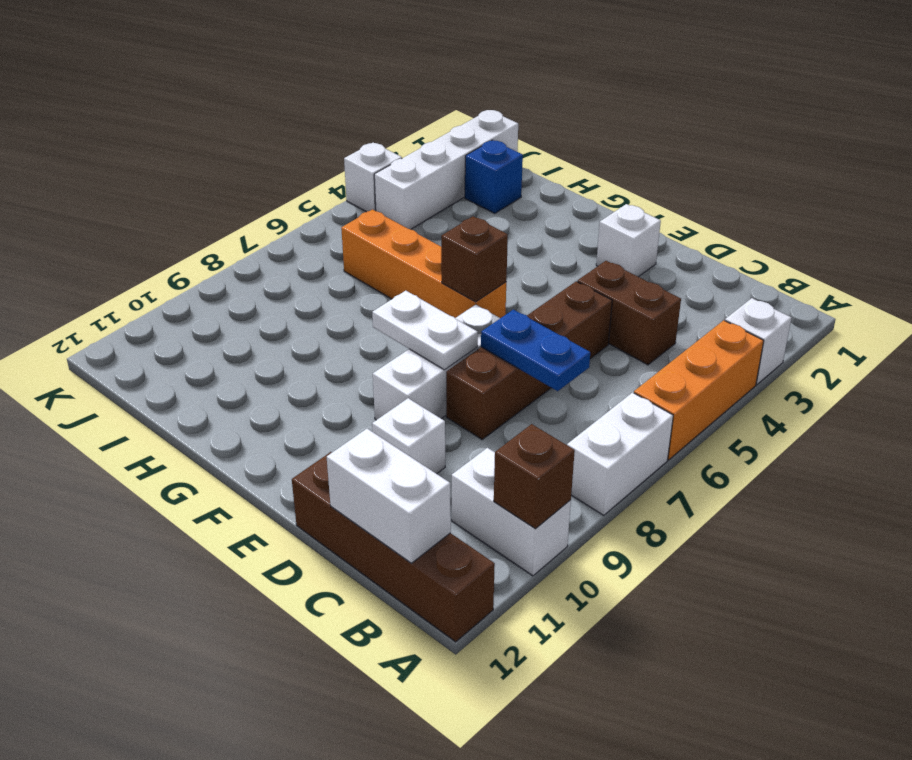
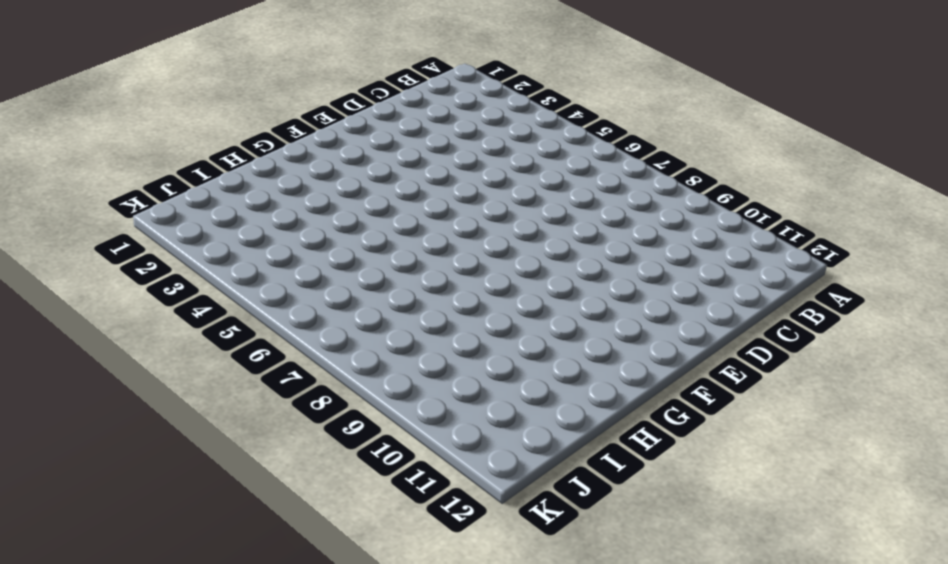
none -> white 1x1 brick [725,298,791,385]
none -> orange 1x3 brick [634,320,764,460]
none -> white 1x2 brick [567,392,673,515]

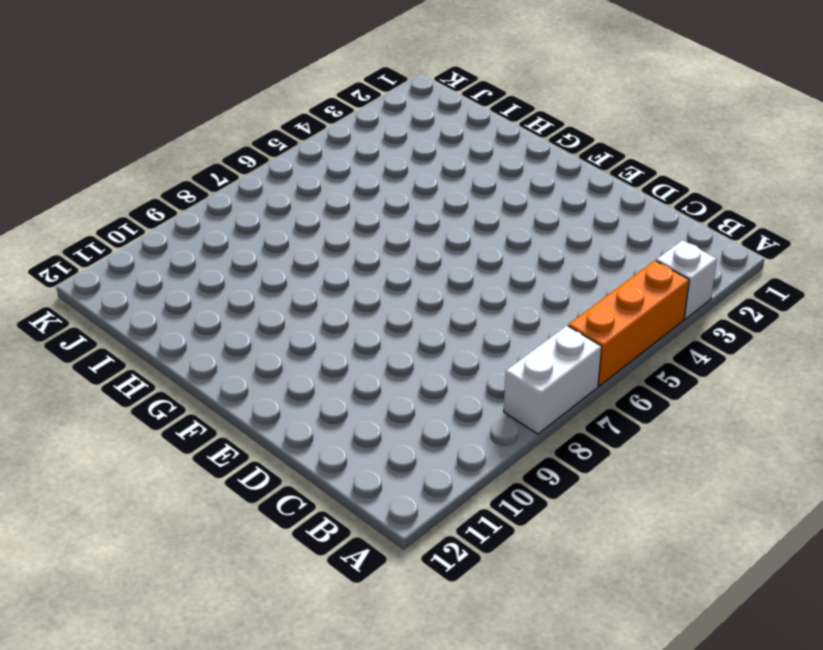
none -> white 1x2 brick [452,448,571,576]
none -> brown 1x4 brick [292,452,495,642]
none -> brown 1x2 brick [578,261,681,365]

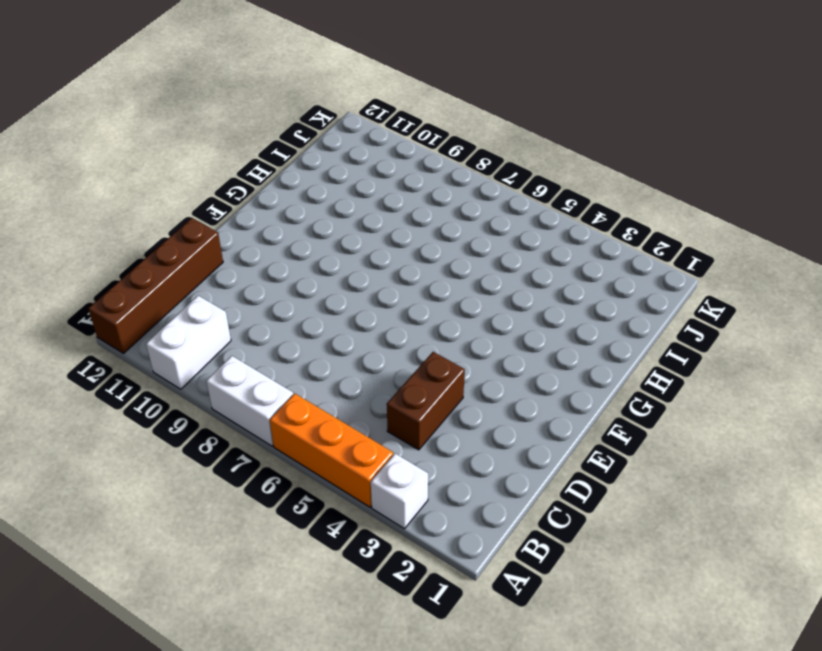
none -> brown 1x4 brick [446,281,612,439]
none -> white 1x1 brick [372,398,445,474]
none -> white 1x1 brick [596,204,661,277]

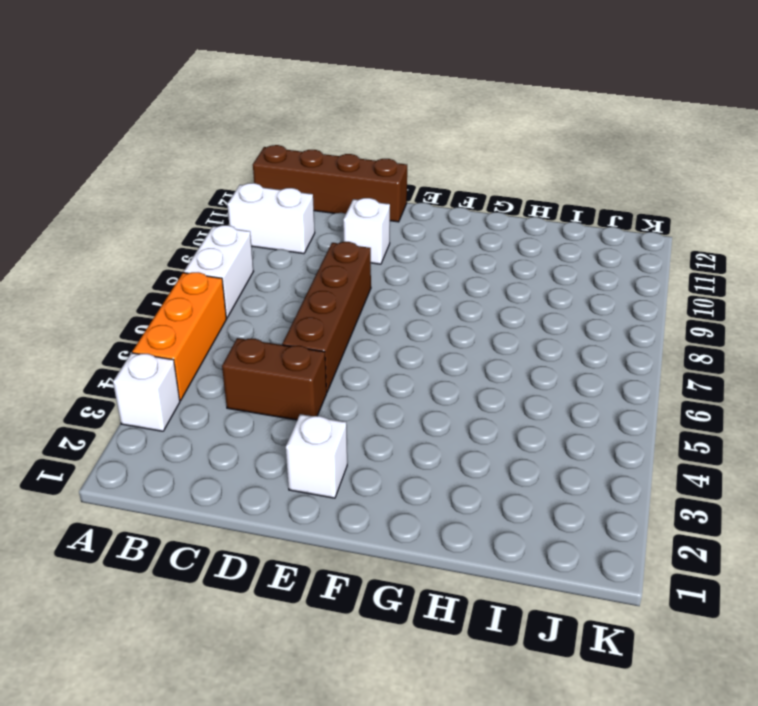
none -> white 1x3 brick [373,305,500,420]
none -> orange 1x4 brick [341,210,506,318]
none -> blue 1x1 brick [465,140,523,214]

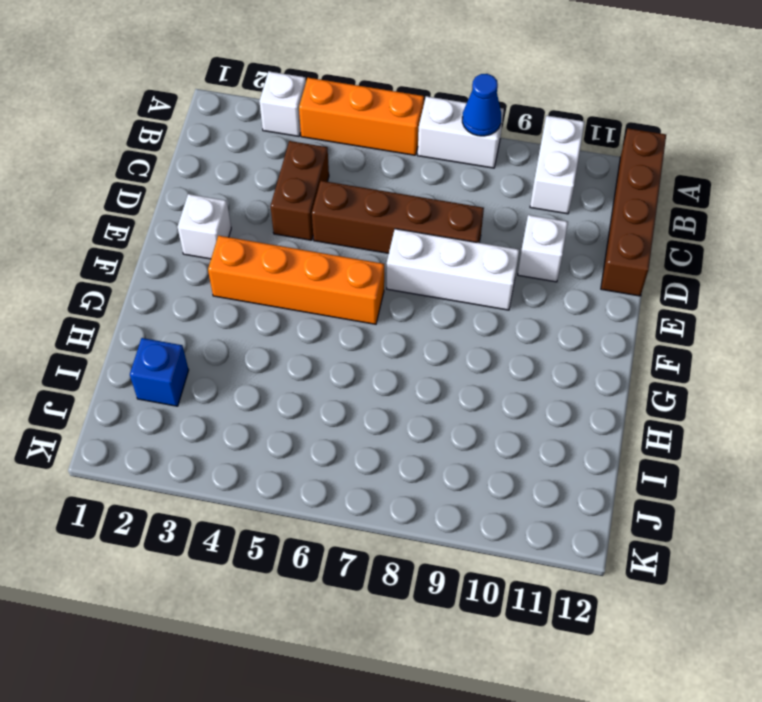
blue 1x1 cone [462,74,501,136] -> none
orange 1x4 brick [208,236,384,324] -> orange 1x4 brick turned to [341,210,506,318]
none -> white 1x4 brick [374,110,518,229]
none -> white 1x1 brick [344,143,402,212]
none -> brown 1x1 brick [494,424,575,529]

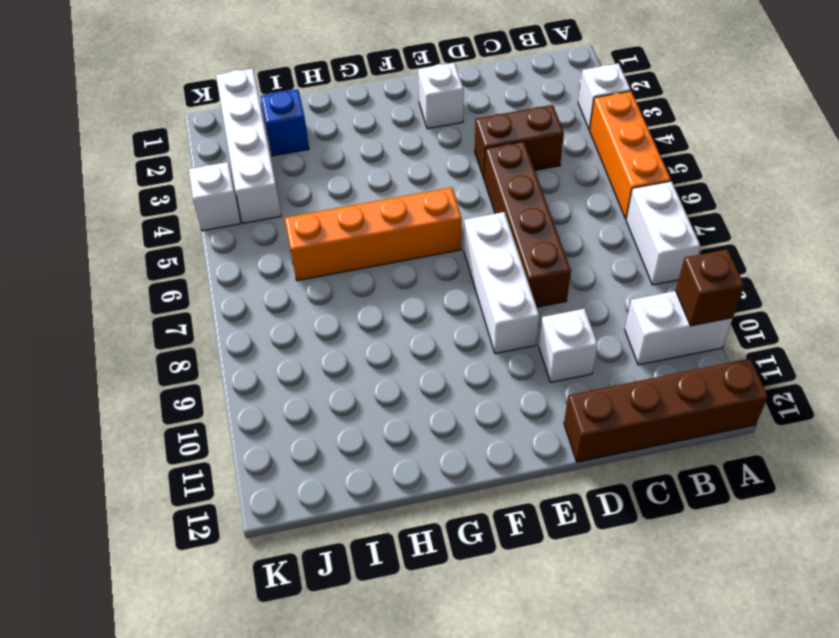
none -> white 1x2 brick [327,429,451,563]
none -> blue 1x2 plate [481,310,590,391]
none -> white 1x2 plate [372,291,478,370]

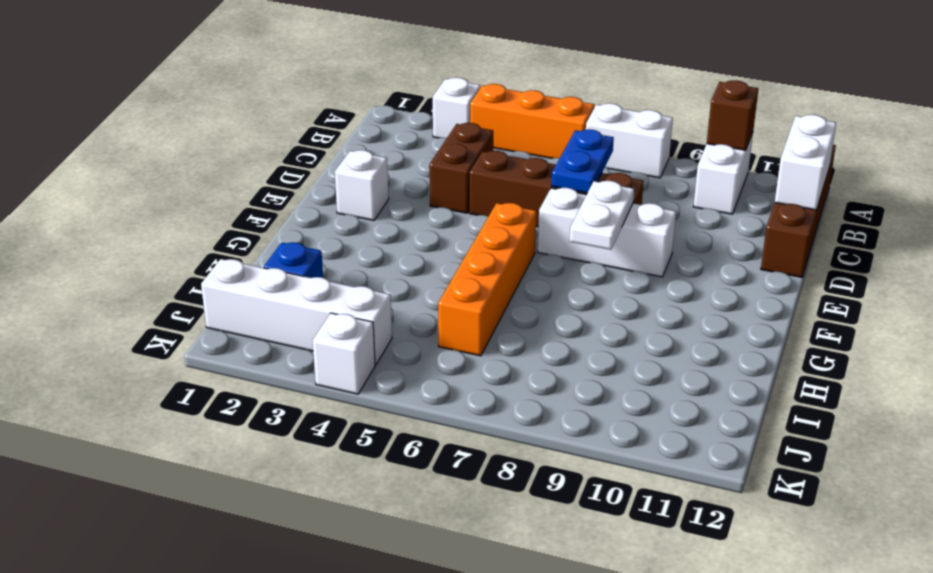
none -> white 1x1 brick [372,398,445,474]
none -> brown 1x1 brick [441,216,508,302]

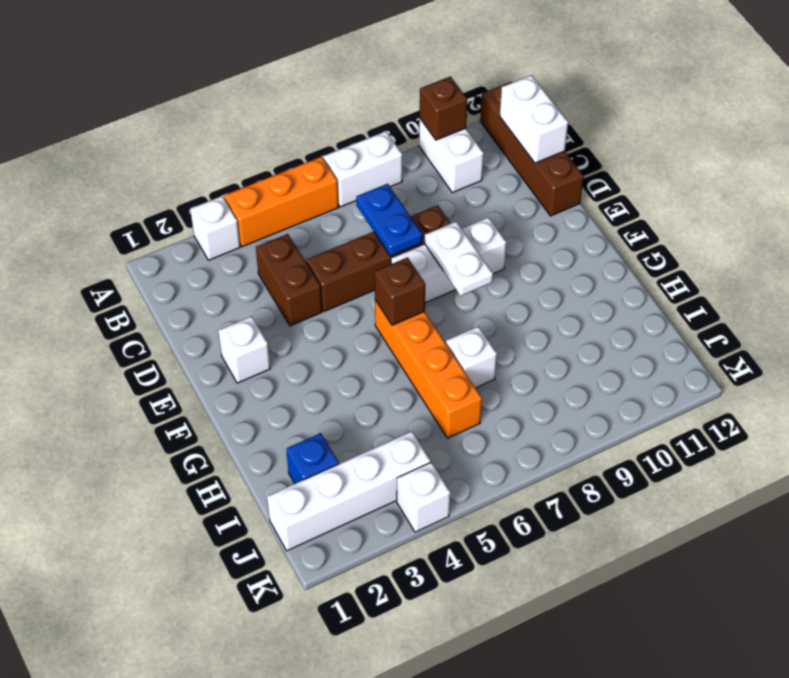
white 1x1 brick [446,326,497,388] -> white 1x1 brick moved to [372,398,445,474]

